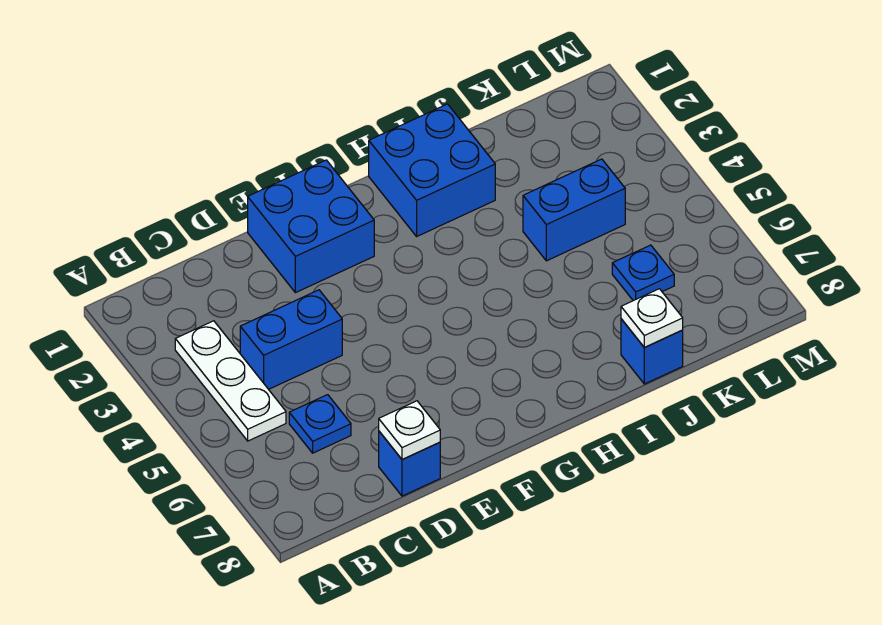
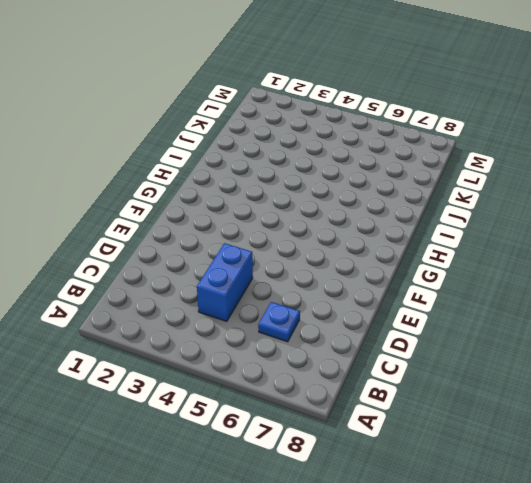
none -> white 1x3 plate [175,321,286,441]
none -> blue 1x1 brick [379,431,440,496]

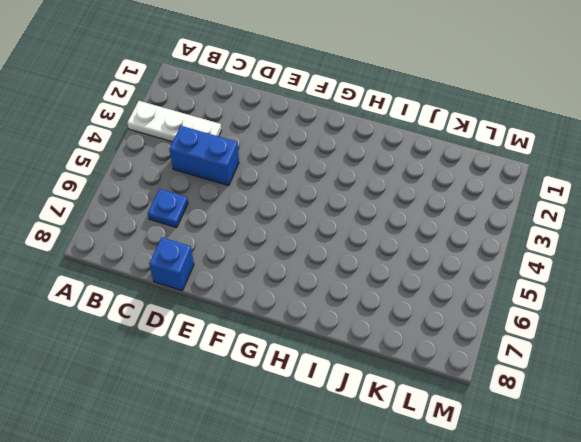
white 1x3 plate [127,101,221,142] -> white 1x3 plate turned to [175,321,286,441]
none -> blue 2x2 brick [248,160,374,293]
none -> blue 2x2 brick [369,104,495,236]

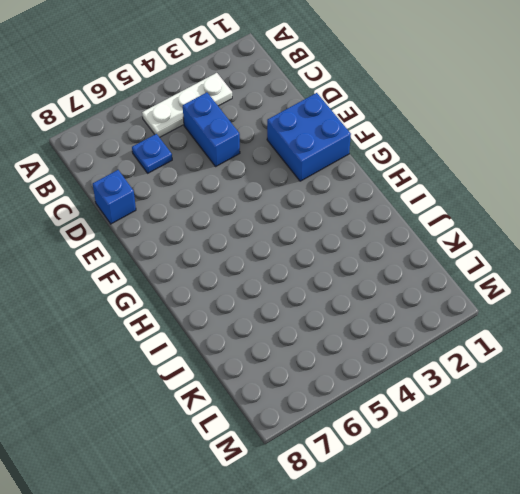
none -> blue 2x2 brick [369,104,495,236]
none -> blue 1x2 brick [523,159,625,261]

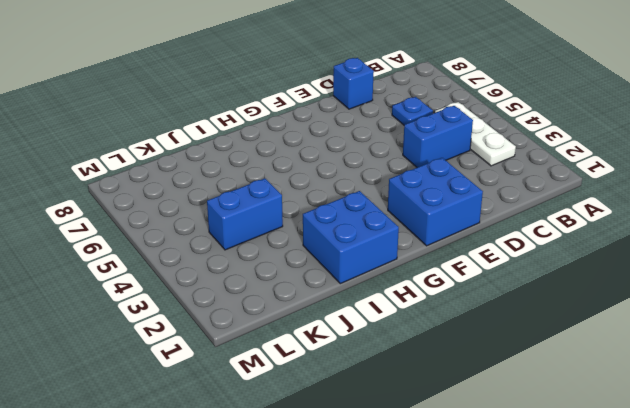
none -> blue 1x1 brick [621,319,683,384]
none -> blue 1x1 plate [612,245,674,301]

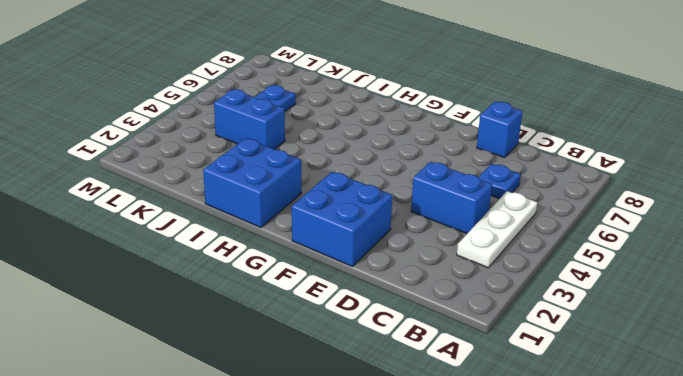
none -> blue 1x1 brick [621,319,683,384]
none -> white 1x1 plate [379,401,440,460]

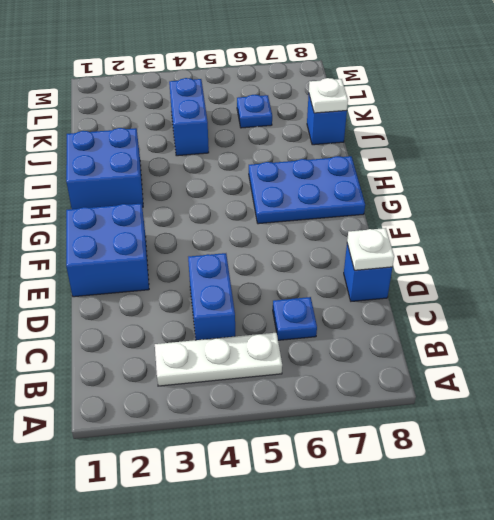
blue 2x3 plate [249,156,365,224] -> none

